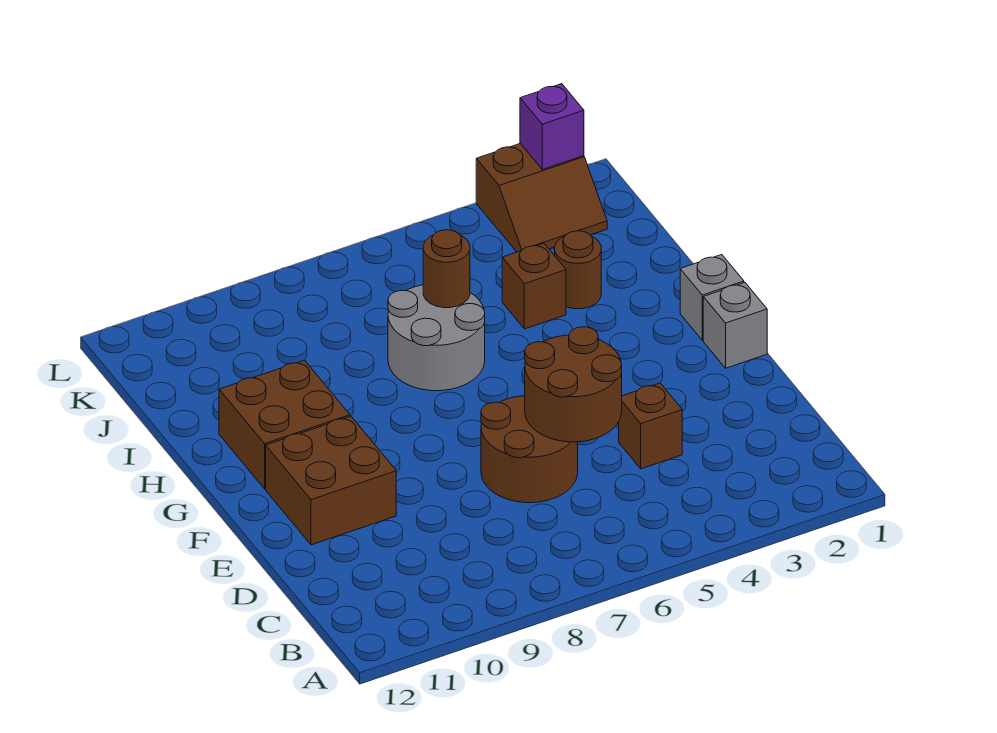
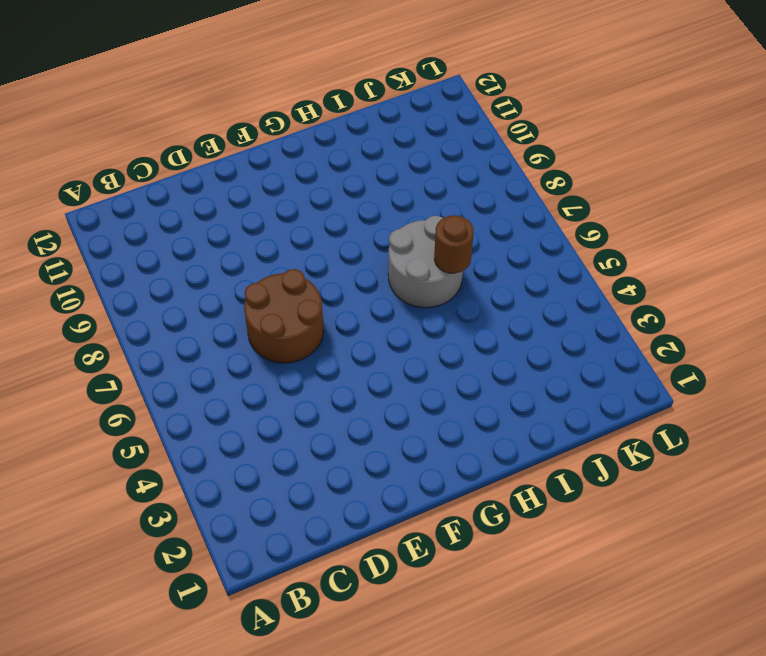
none -> brown 1x1 brick [619,383,682,469]
none -> brown 2x2 brick [266,416,396,545]
none -> grey 1x1 brick [703,283,767,368]

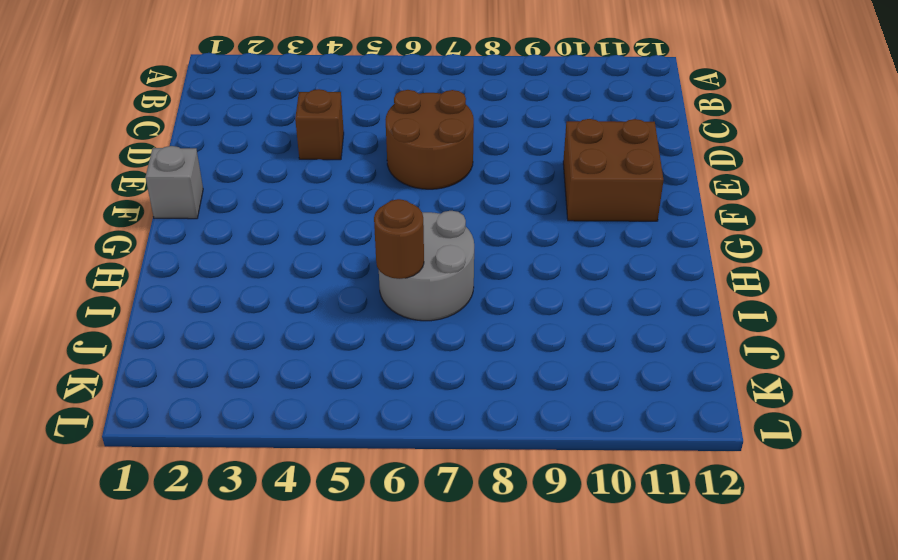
none -> grey 1x1 brick [680,255,744,340]
none -> brown 2x2 brick [219,360,350,489]
none -> brown 1x1 round brick [555,231,601,309]

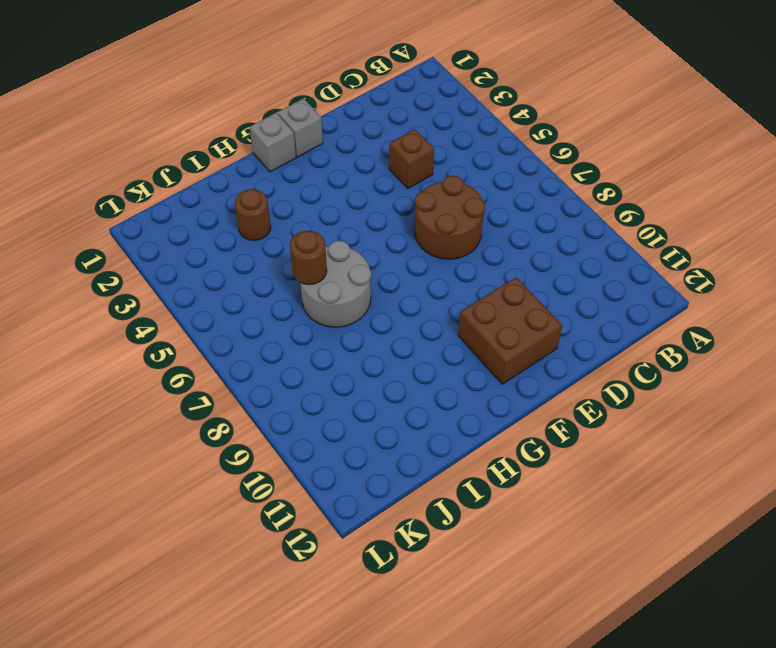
none -> brown 2x2 brick [219,360,350,489]
none -> brown 1x1 brick [502,243,566,329]
none -> brown 2x2 slope [476,143,607,252]

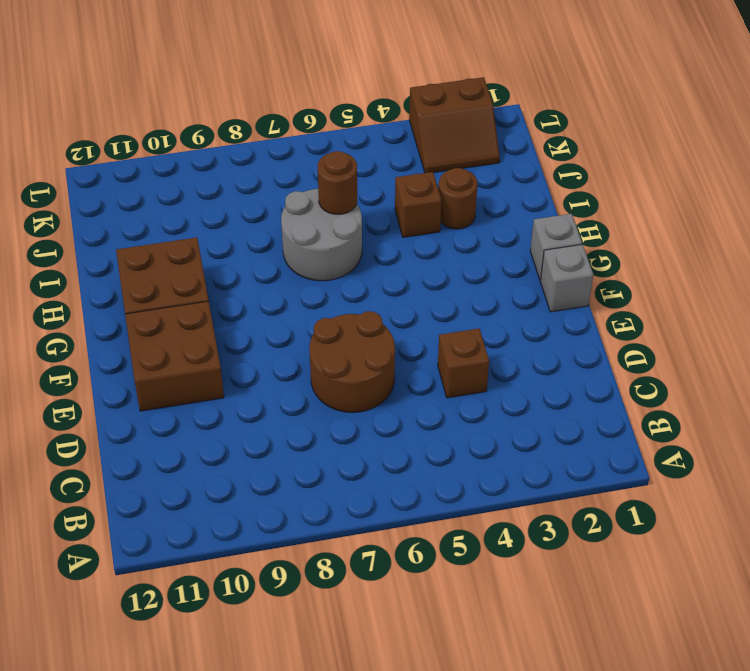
none -> brown 2x2 round brick [525,327,622,442]
none -> purple 1x1 brick [520,84,584,169]

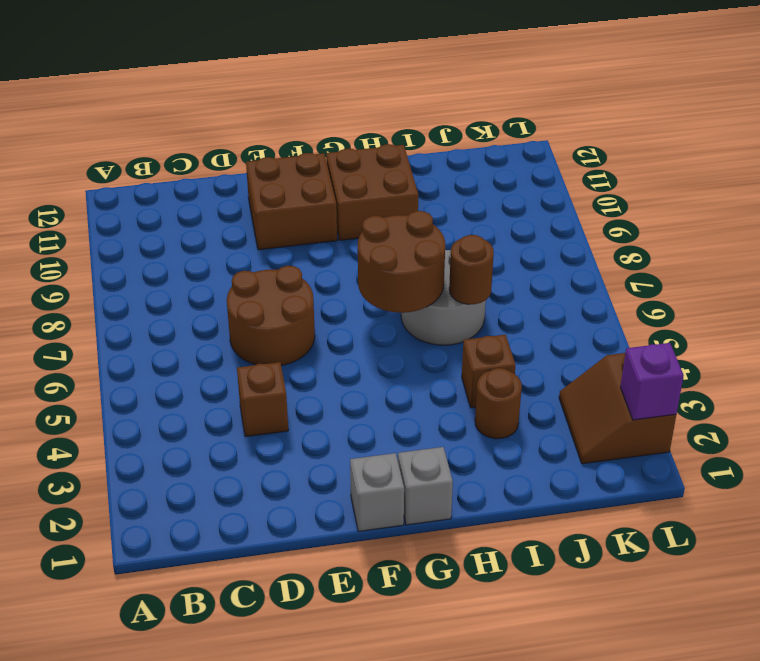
brown 2x2 round brick [358,211,445,313] -> brown 2x2 round brick moved to [525,327,622,442]

